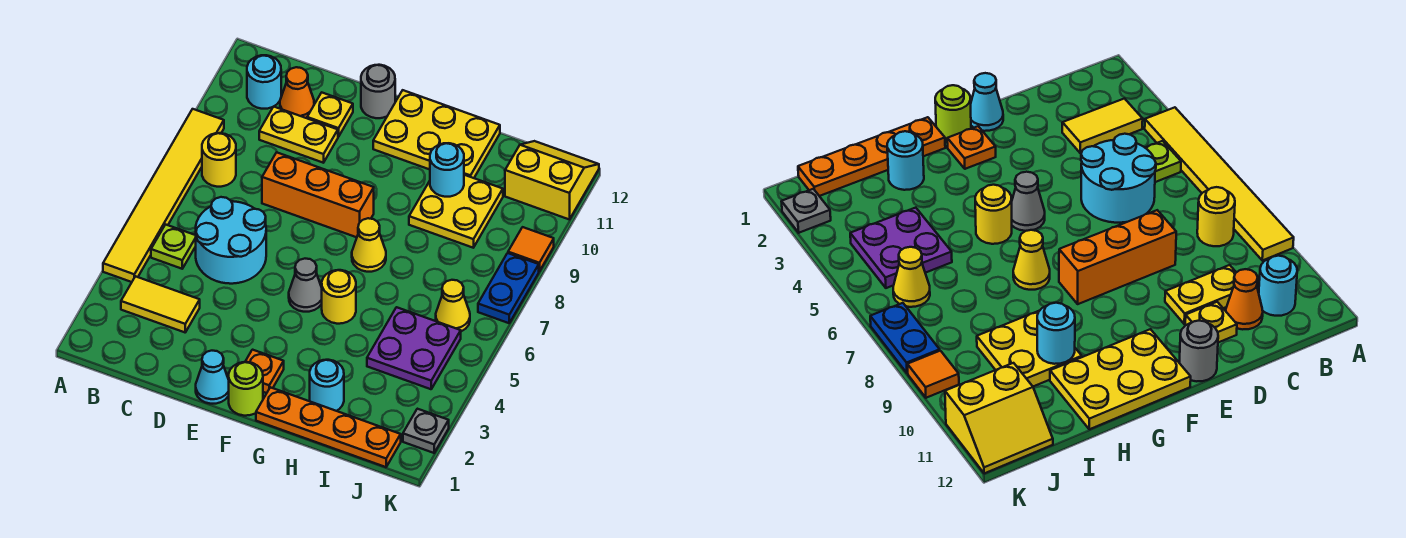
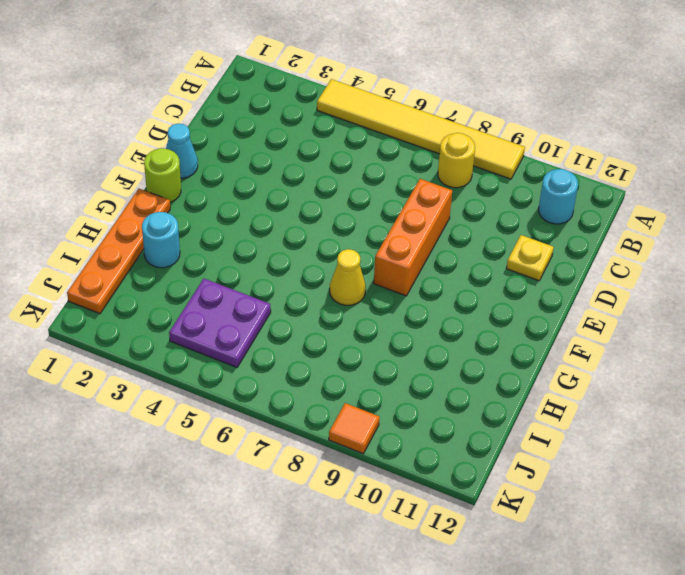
none -> yellow 1x2 tile [121,276,200,332]
none -> lime 1x1 plate [151,225,196,269]
none -> cyan 2x2 round brick [196,197,266,284]

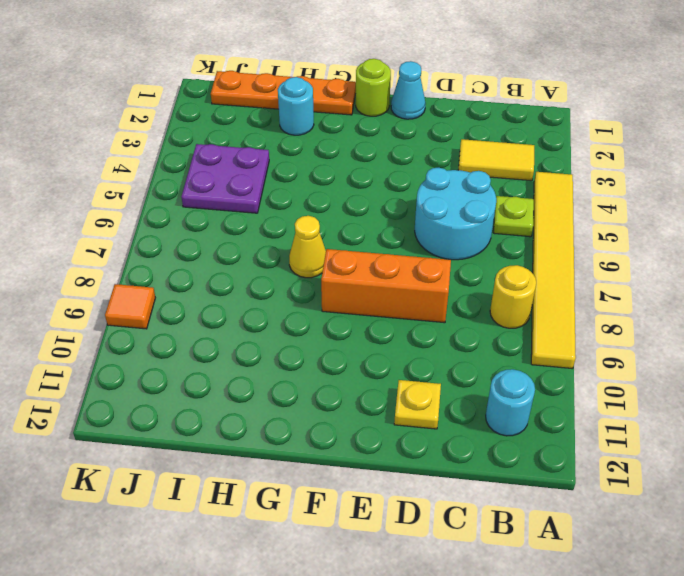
none -> yellow 1x2 plate [259,107,338,163]
none -> orange 1x1 cone [280,67,314,118]
none -> grey 1x1 round brick [361,65,395,118]

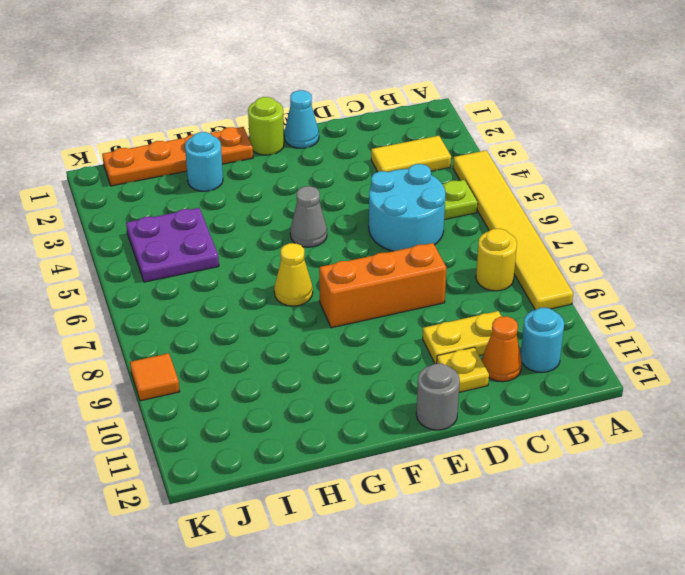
none -> orange 1x1 plate [245,350,284,393]
none -> yellow 2x3 plate [373,90,500,178]
none -> yellow 1x1 round brick [322,270,356,324]

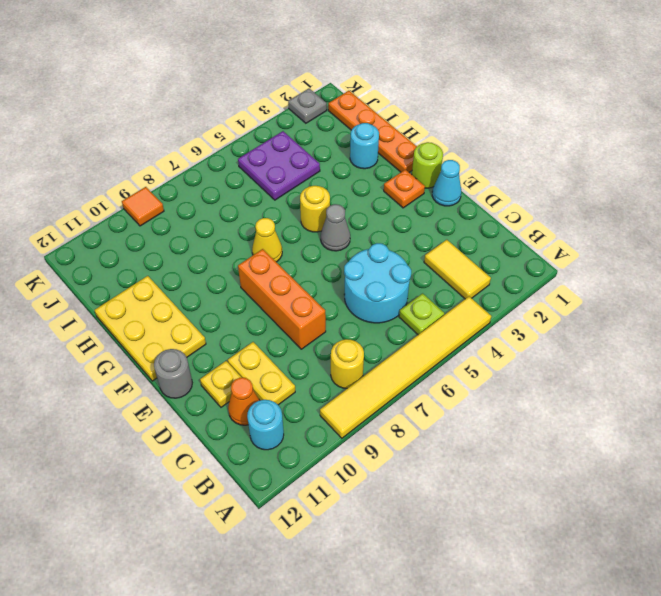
none -> yellow 2x2 plate [409,175,503,248]
none -> yellow 1x1 cone [436,280,470,331]
none -> yellow 2x2 slope [505,141,599,220]

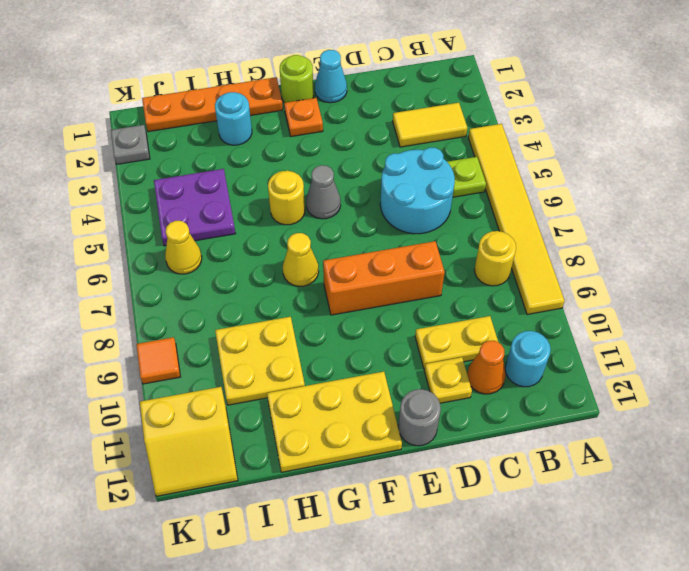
none -> blue 1x2 plate [478,253,539,323]
none -> cyan 1x1 round brick [430,143,464,197]

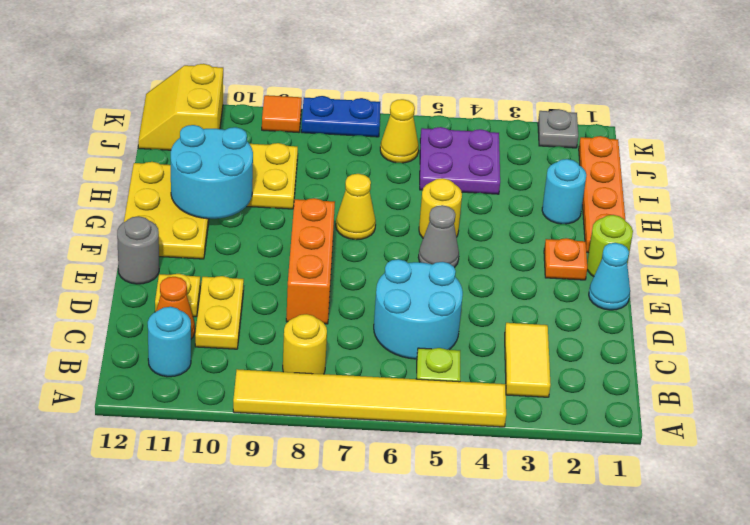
cyan 2x2 round brick [171,125,253,219] -> cyan 1x1 round brick [430,143,464,197]

